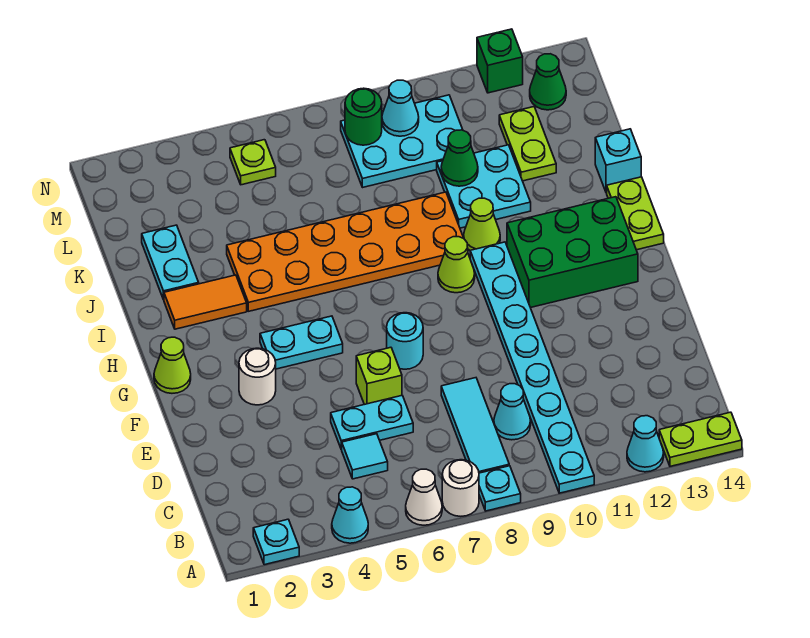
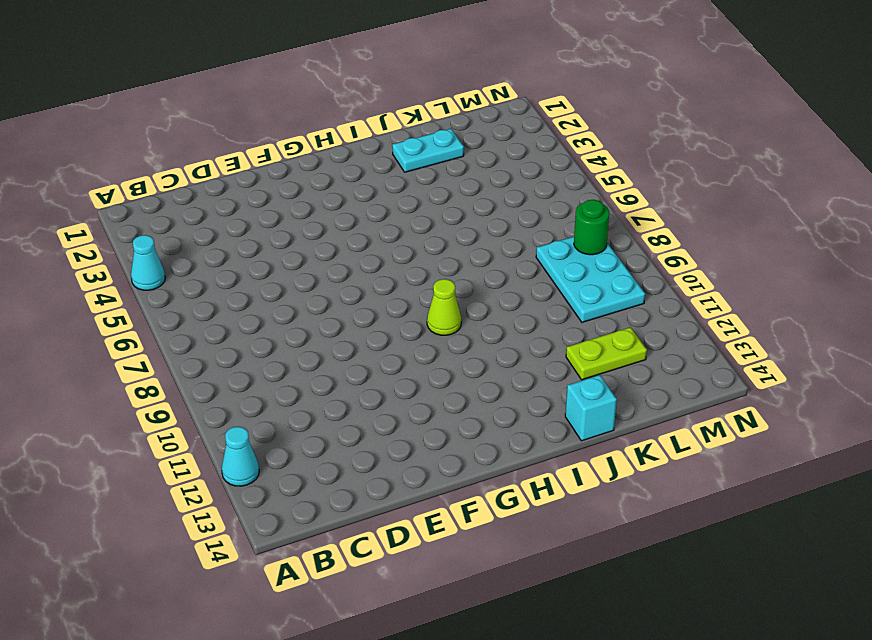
none -> cyan 1x1 plate [253,519,299,565]
none -> white 1x1 cone [406,469,442,525]
none -> white 1x1 round brick [442,460,479,516]
none -> cyan 1x1 plate [479,466,521,511]

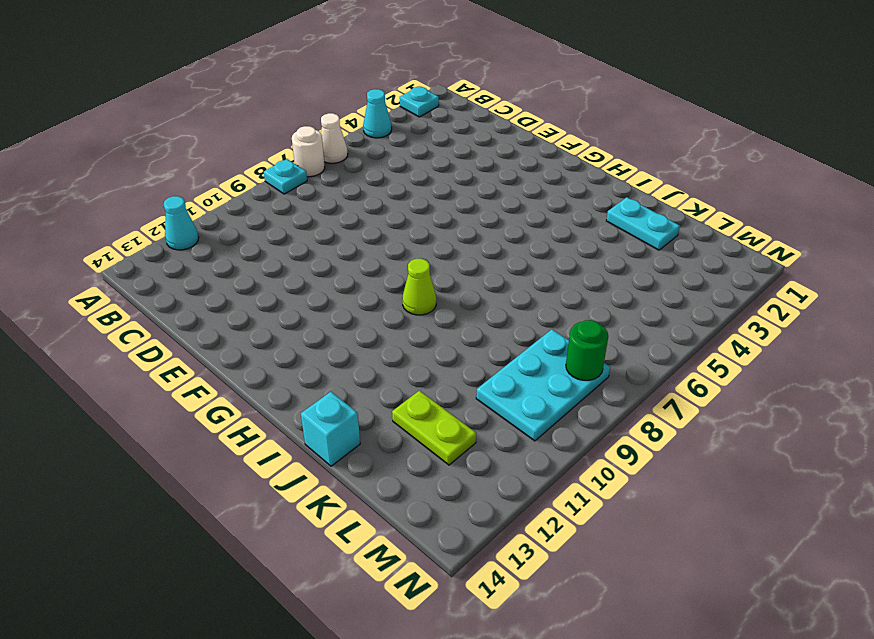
none -> cyan 1x8 plate [470,242,594,493]
none -> lime 1x2 plate [659,412,742,466]
none -> cyan 1x3 tile [441,378,509,473]
none -> cyan 1x1 tile [341,434,388,479]

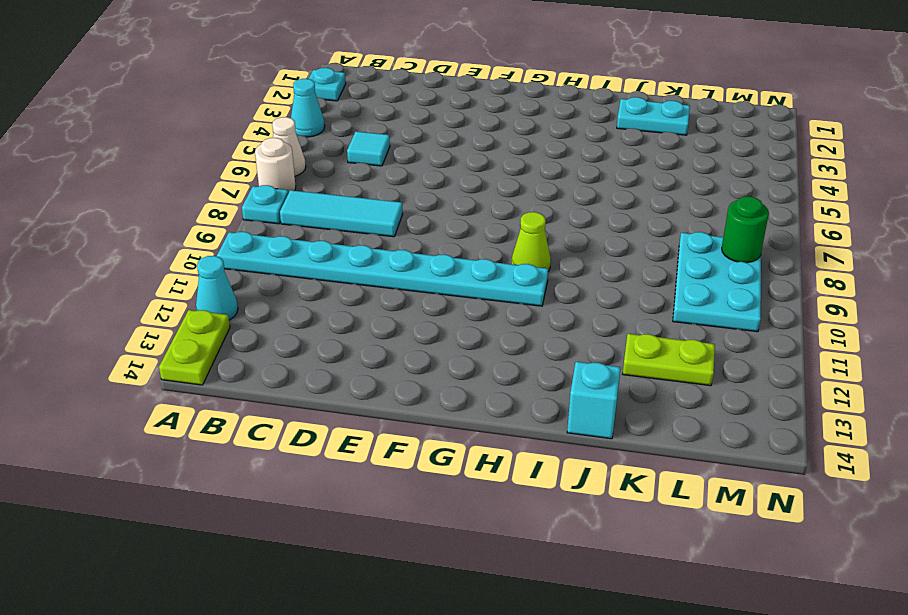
none -> cyan 1x1 cone [494,384,531,440]
none -> cyan 1x2 plate [331,396,413,449]
none -> lime 1x1 brick [356,347,402,404]
none -> white 1x1 round brick [239,348,276,405]

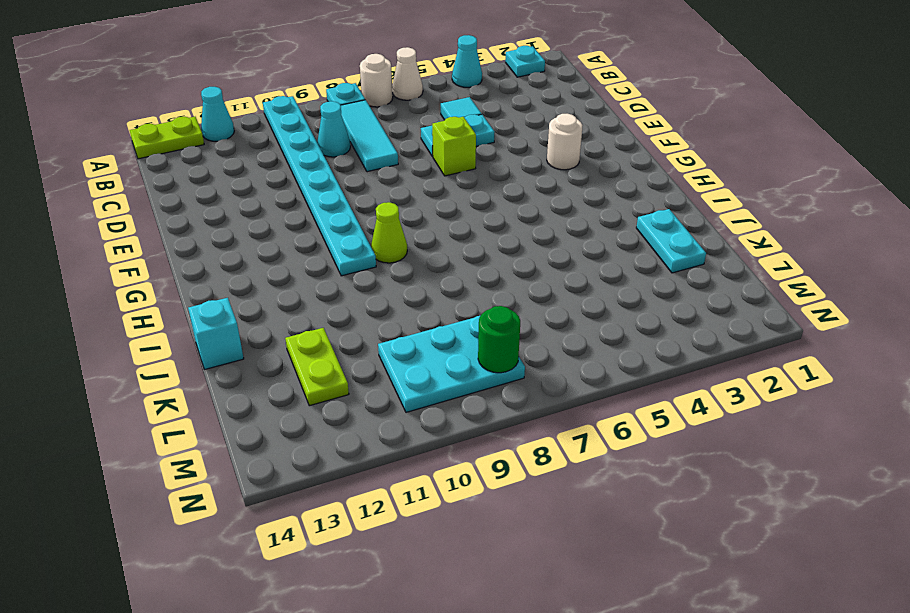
none -> cyan 1x1 round brick [387,313,423,369]
none -> lime 1x1 cone [154,337,191,393]
none -> cyan 1x2 plate [260,316,343,369]
none -> green 2x3 brick [507,197,638,308]

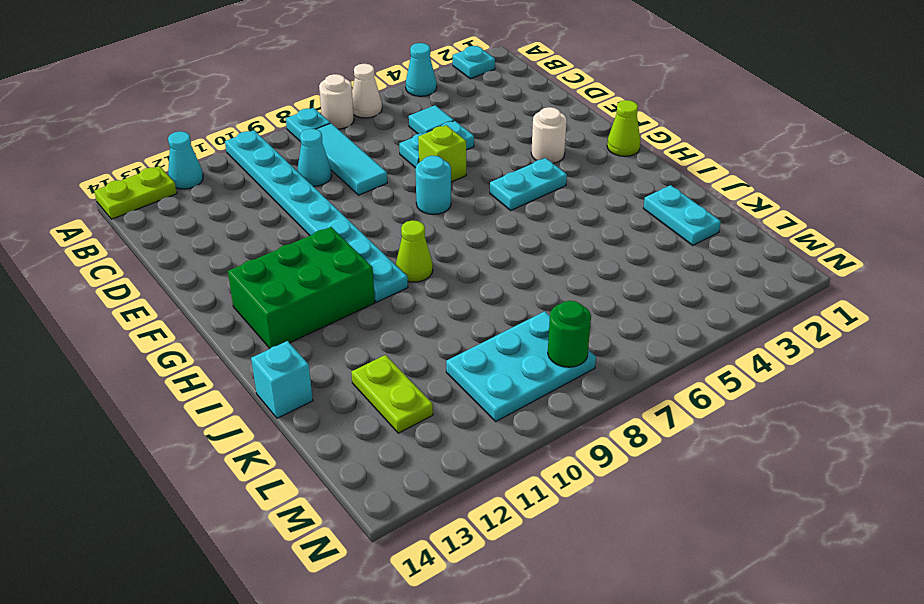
none -> lime 1x2 plate [607,177,664,250]
none -> orange 1x2 tile [164,275,247,329]
none -> orange 2x6 plate [227,192,464,311]
none -> lime 1x1 cone [464,198,500,251]

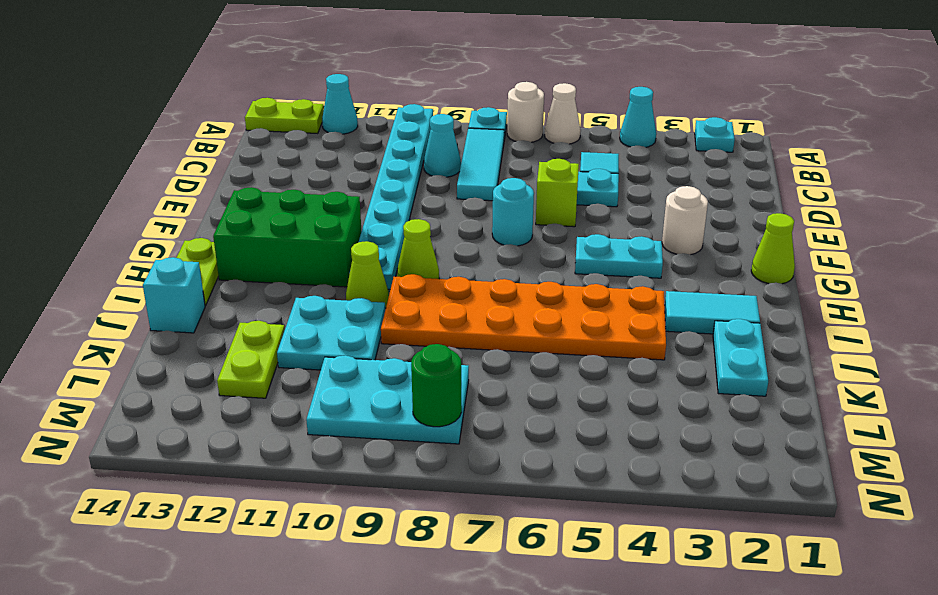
cyan 1x2 tile [665,291,760,334] -> orange 1x2 tile [164,275,247,329]
none -> lime 1x1 plate [230,140,276,185]
none -> green 1x1 cone [530,54,566,110]
none -> green 1x1 brick [477,29,523,93]
none -> green 1x1 cone [441,130,478,186]

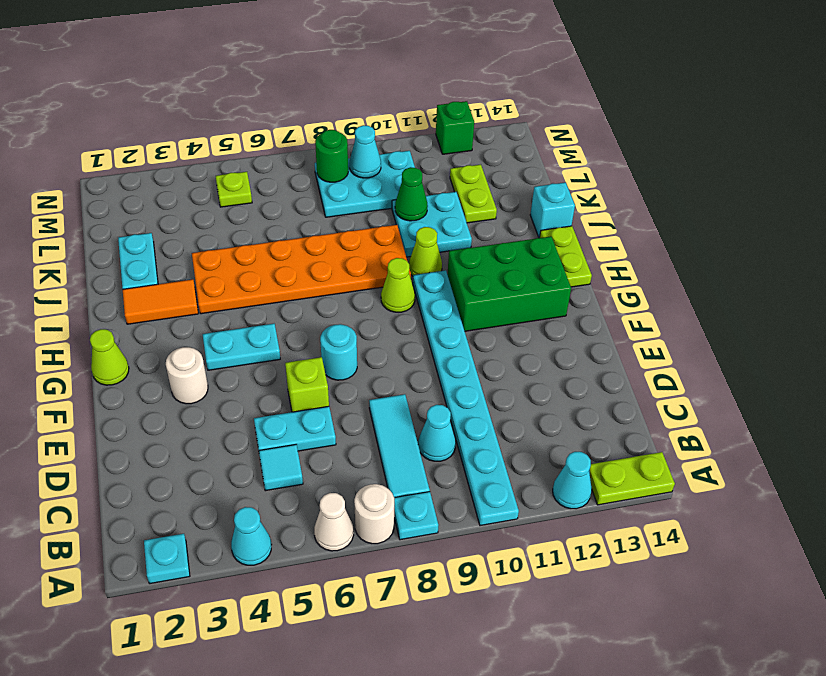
none -> green 1x1 cone [530,54,566,110]

